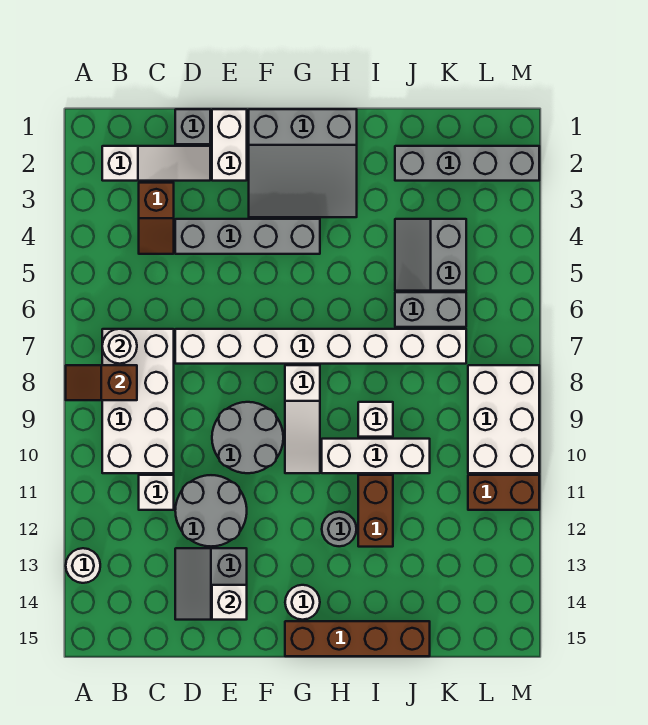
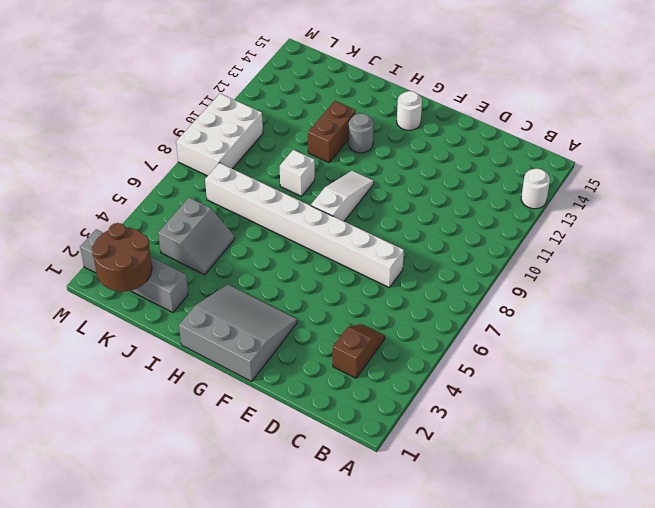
brown 2x2 round brick [92,223,152,292] -> none
none -> white 1x3 slope [102,146,210,181]
none -> white 2x4 brick [102,329,174,473]
none -> white 1x1 brick [139,475,174,510]

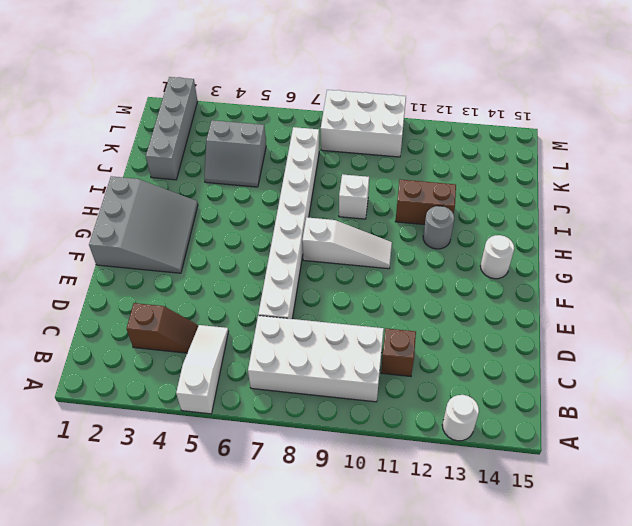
white 1x3 slope [176,325,229,414] -> white 1x3 slope moved to [102,146,210,181]
brown 1x1 brick [381,328,416,376] -> white 1x1 brick [139,475,174,510]
none -> grey 1x1 brick [175,109,210,144]
none -> grey 1x4 brick [175,219,320,254]
none -> grey 2x2 round brick [175,475,247,546]

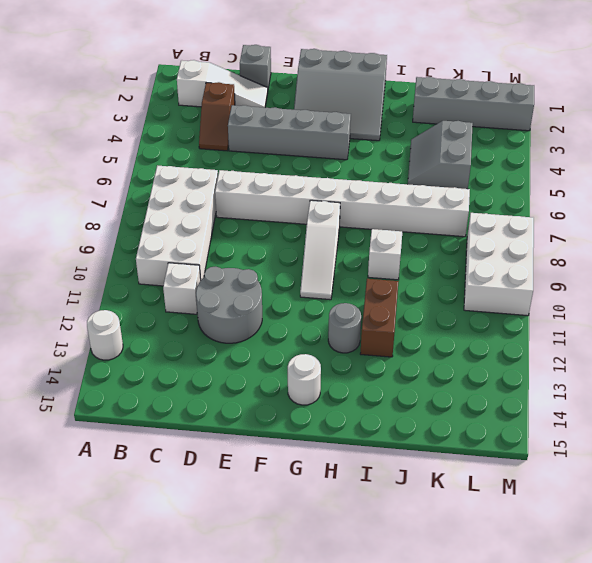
none -> grey 2x2 slope [175,548,247,620]
none -> white 1x2 brick [212,109,247,181]
none -> grey 2x2 round brick [212,402,283,473]

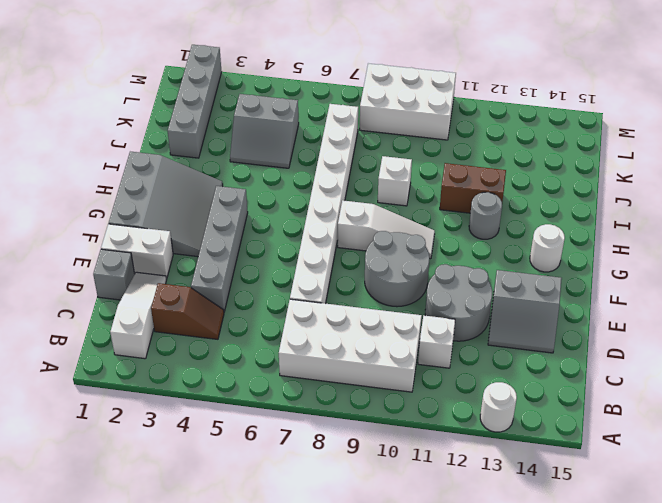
none -> brown 1x4 brick [285,621,430,656]
none -> white 1x3 brick [322,439,430,473]
none -> grey 1x2 brick [395,292,466,327]

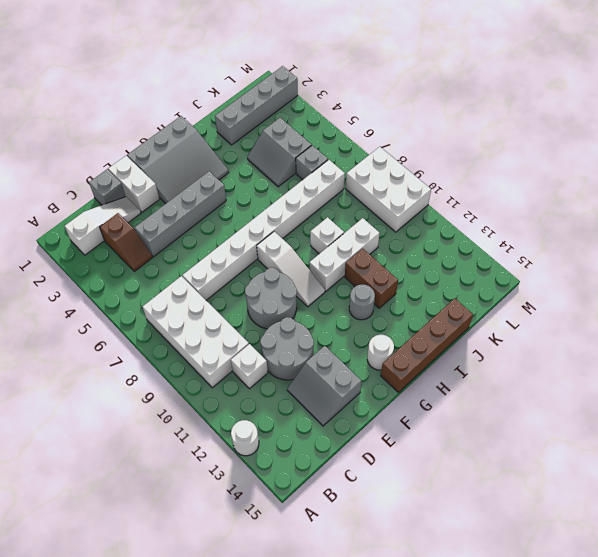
grey 1x1 brick [296,145,328,180] -> grey 1x2 brick [395,292,466,327]
none -> brown 1x2 brick [468,475,539,510]
none -> brown 1x2 slope [66,365,137,400]
none -> white 1x1 round brick [102,329,137,364]

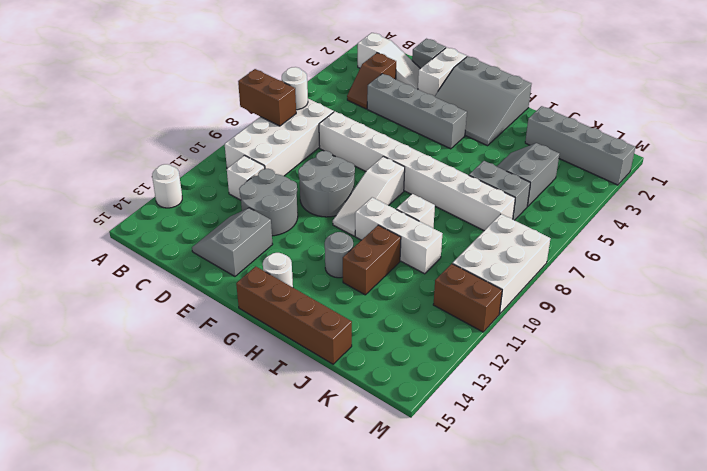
brown 1x2 brick [238,69,296,126] -> brown 1x2 slope [66,365,137,400]
none -> white 1x1 brick [212,585,247,620]

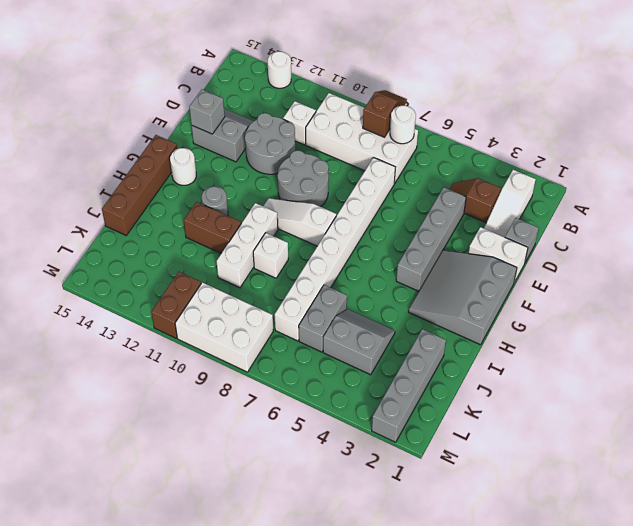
grey 1x1 brick [189,89,225,134] -> white 1x1 brick [212,585,247,620]

